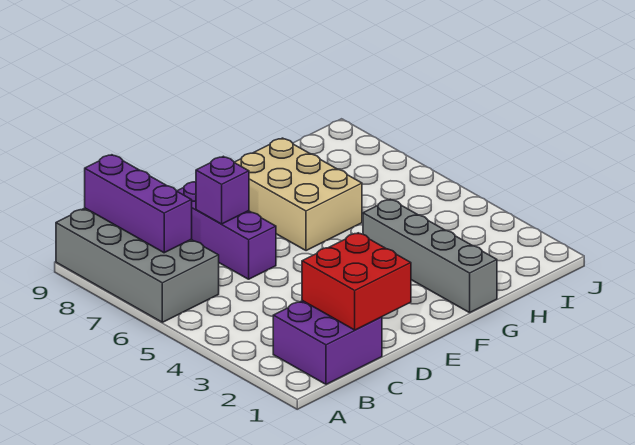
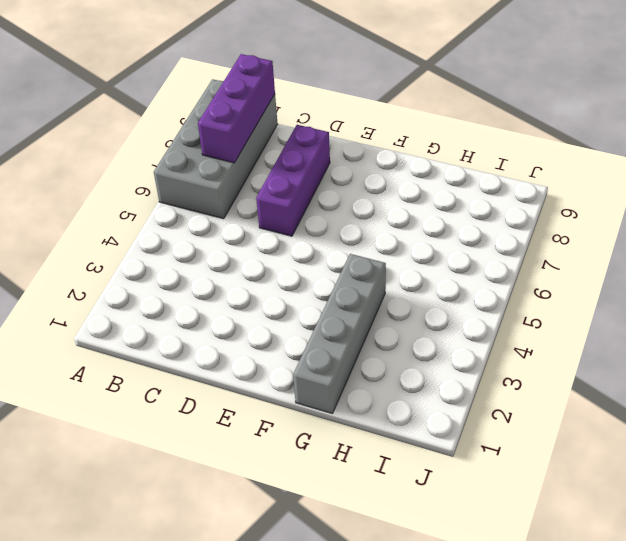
none -> purple 2x2 brick [273,301,382,384]
none -> tan 2x3 brick [234,138,362,251]

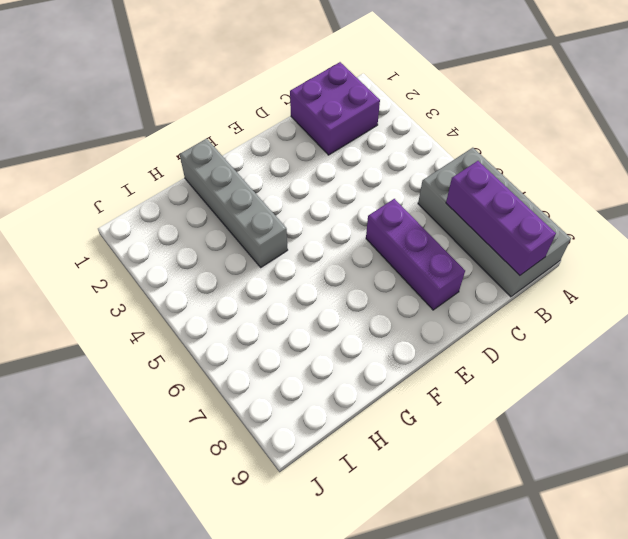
none -> tan 2x3 brick [234,138,362,251]
none -> red 2x2 brick [302,233,411,330]

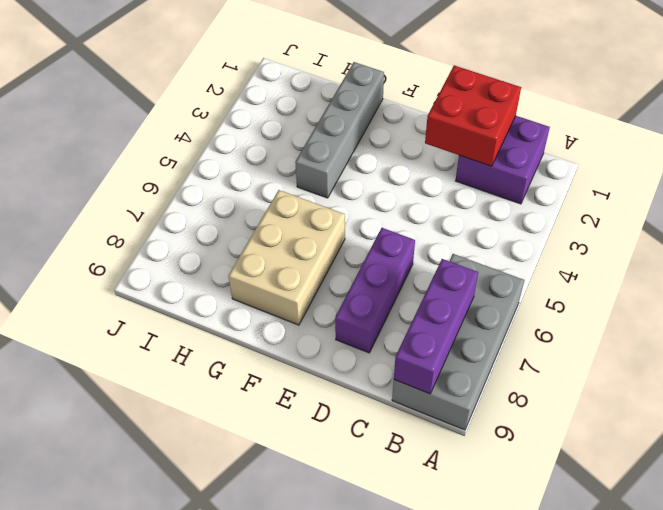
none -> purple 1x1 brick [196,156,249,224]

